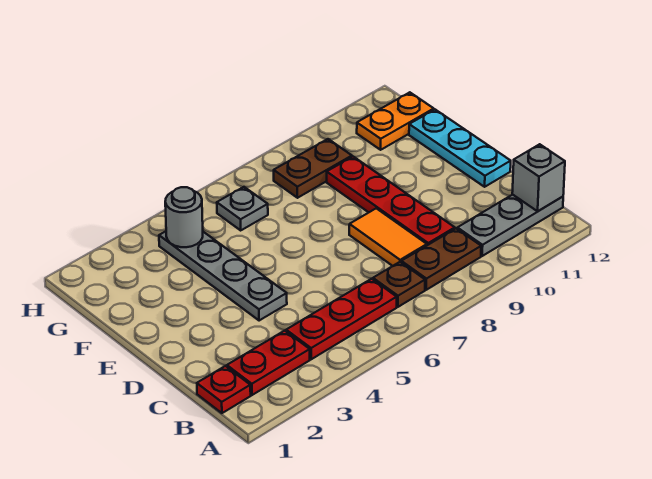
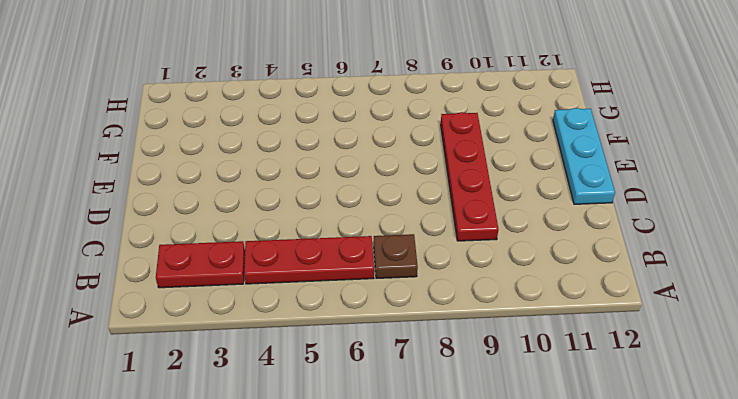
none -> red 1x1 plate [197,366,251,413]
none -> brown 1x2 plate [401,228,481,290]
none -> grey 1x3 plate [457,195,563,256]

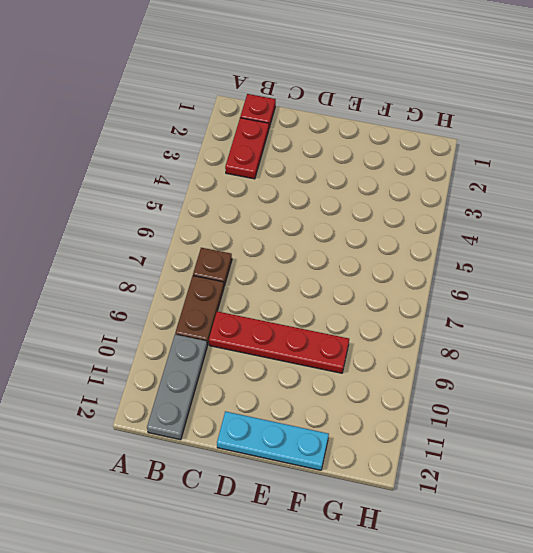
none -> red 1x3 plate [286,279,397,359]
none -> orange 1x2 tile [349,208,427,266]
none -> grey 1x4 plate [159,231,287,321]

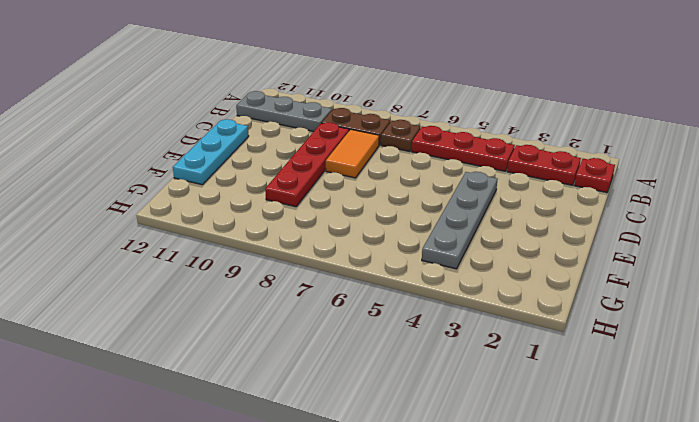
none -> grey 1x1 plate [217,187,268,230]
none -> brown 1x2 plate [274,139,352,198]
none -> orange 1x2 plate [357,92,434,150]

